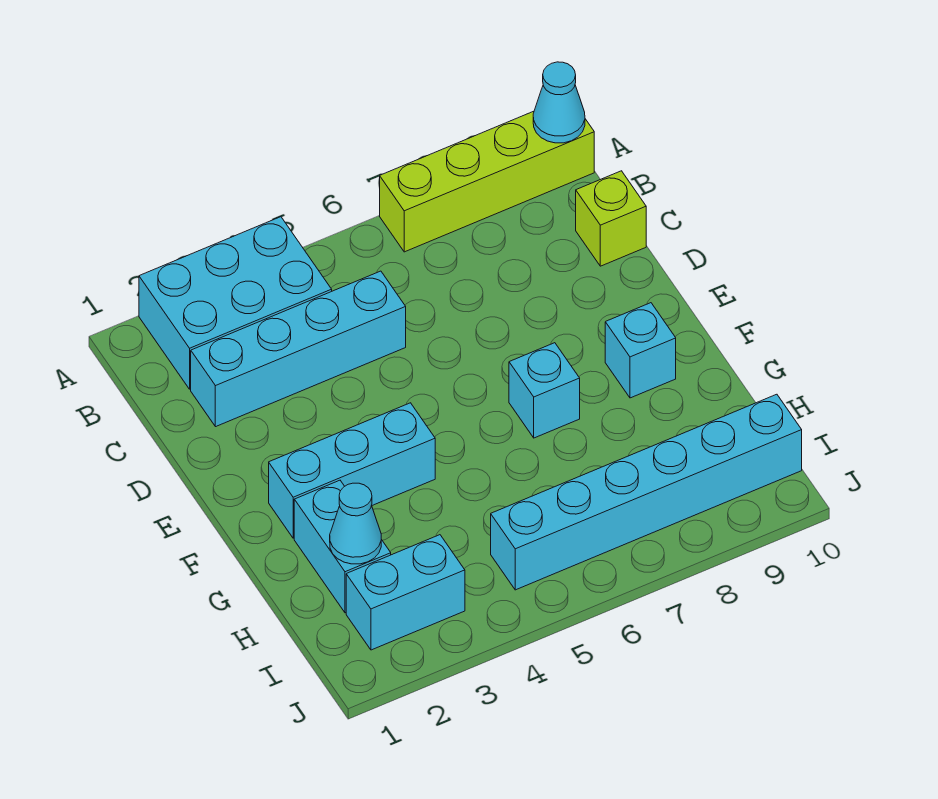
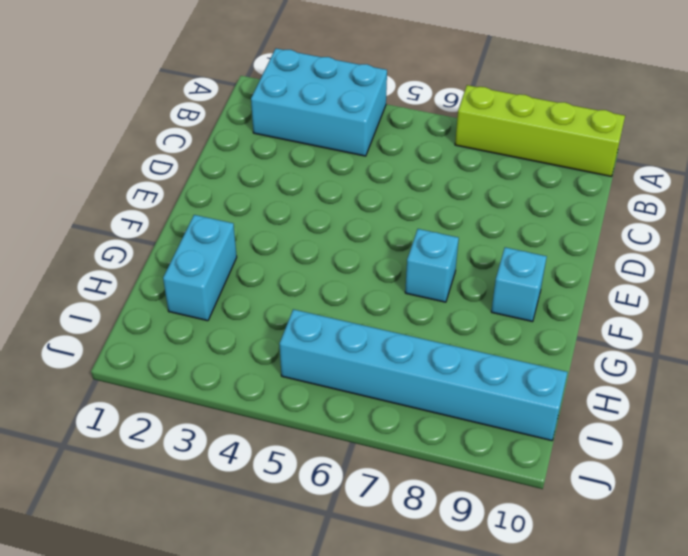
none -> cyan 1x4 brick [191,271,406,427]
none -> lime 1x1 brick [576,171,646,266]
none -> cyan 1x3 brick [269,403,435,538]

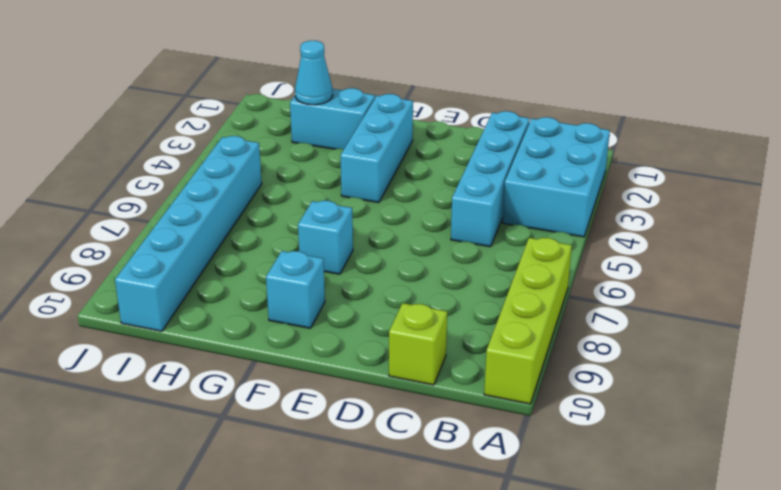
none -> cyan 1x2 brick [346,535,465,650]
none -> cyan 1x1 cone [533,62,585,143]

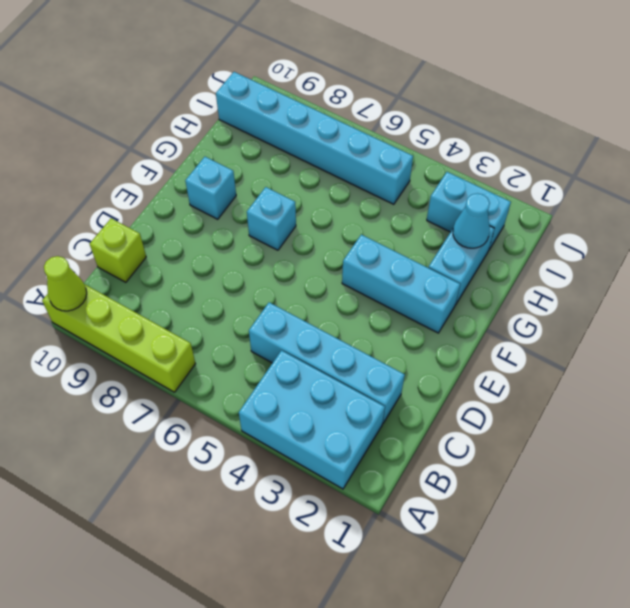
lime 1x1 cone [44,256,87,311] -> cyan 1x1 cone [533,62,585,143]

